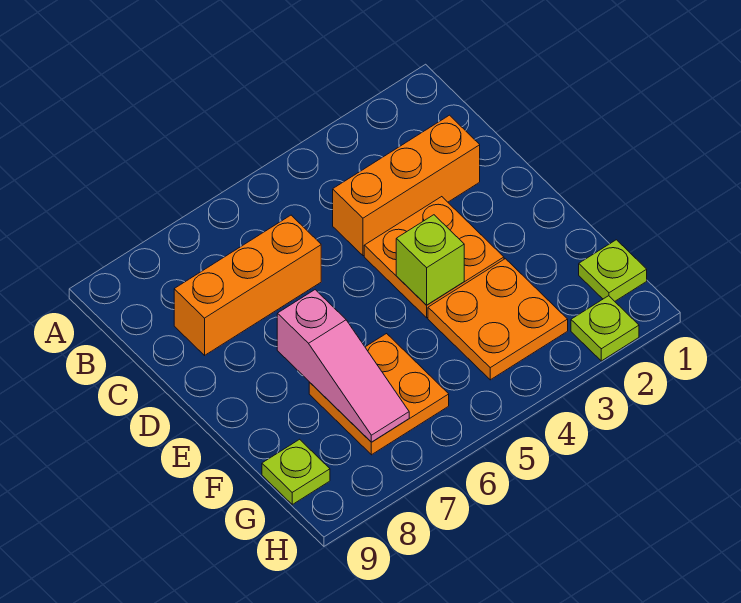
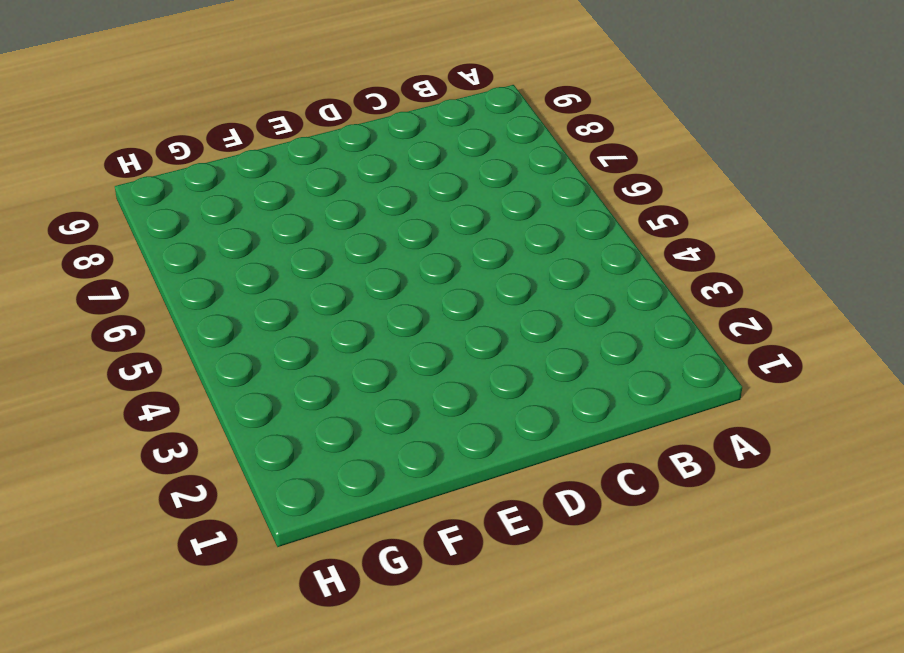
none -> orange 1x3 brick [333,115,480,256]
none -> orange 1x3 brick [174,215,321,355]

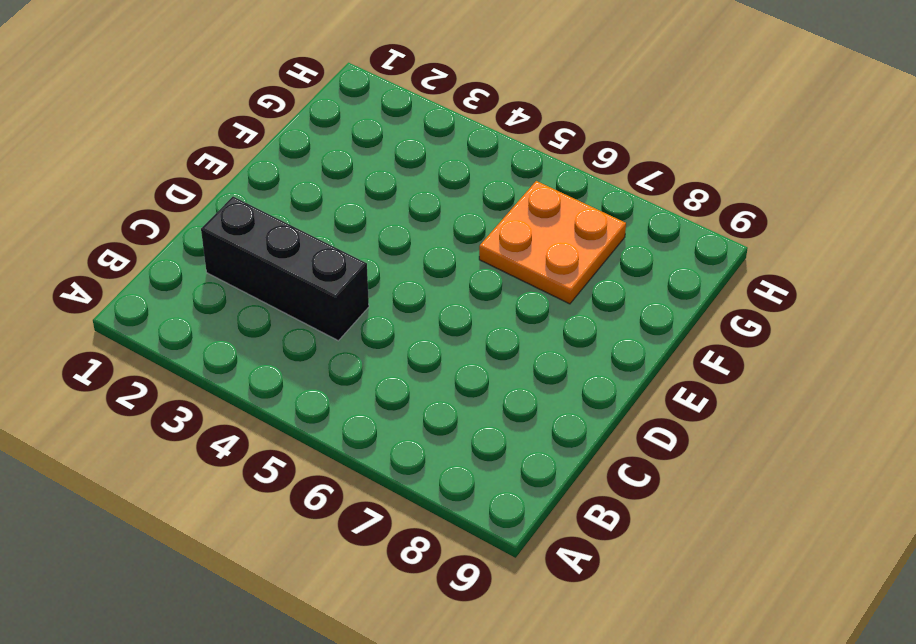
black 1x3 brick [201,197,369,341] -> orange 1x3 brick [333,115,480,256]
none -> orange 1x3 brick [174,215,321,355]
none -> orange 2x2 plate [364,197,504,318]

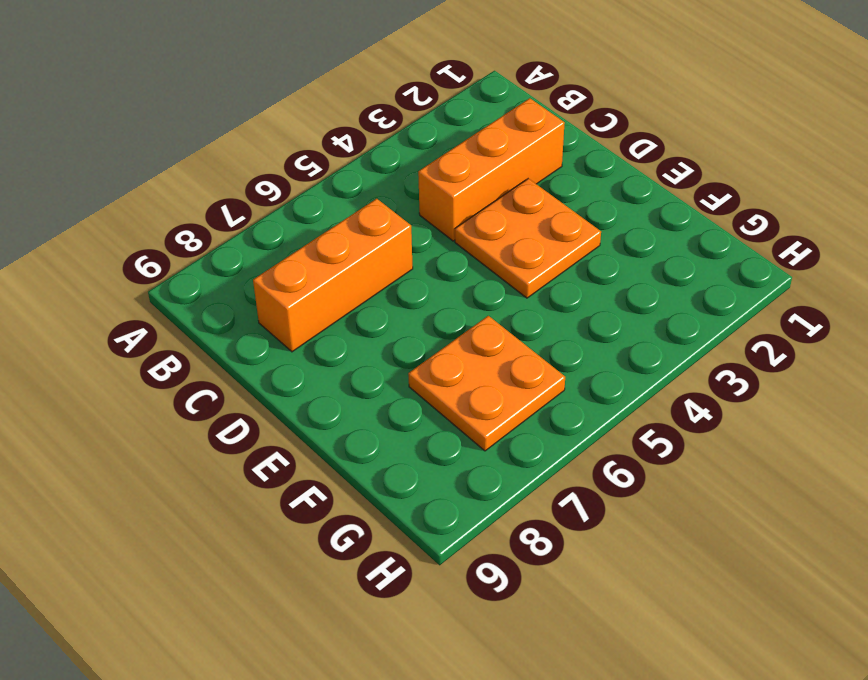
none -> orange 2x2 plate [428,259,568,380]
none -> lime 1x1 plate [579,240,647,301]

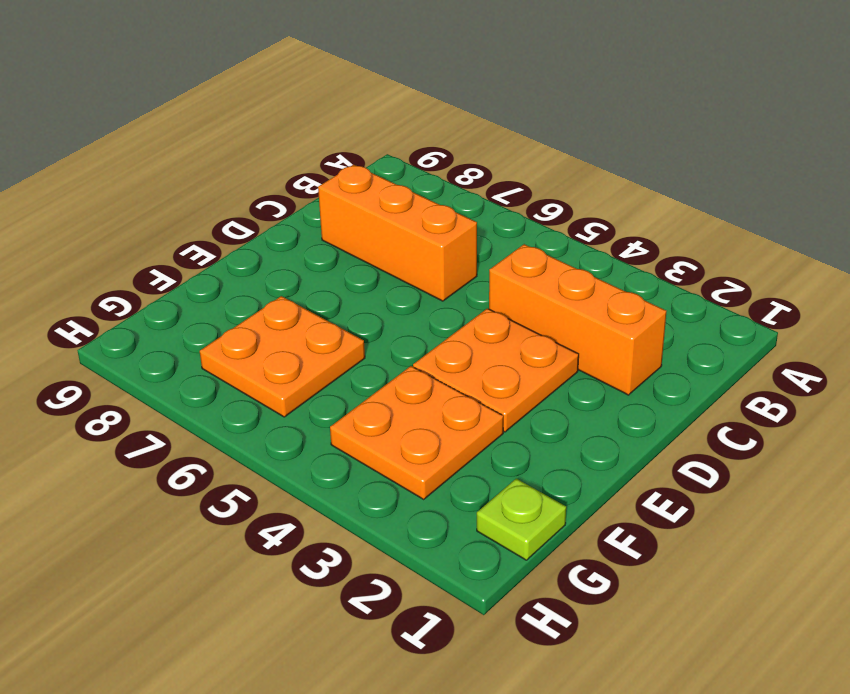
none -> lime 1x1 plate [262,439,330,504]
none -> lime 1x1 plate [571,296,639,361]

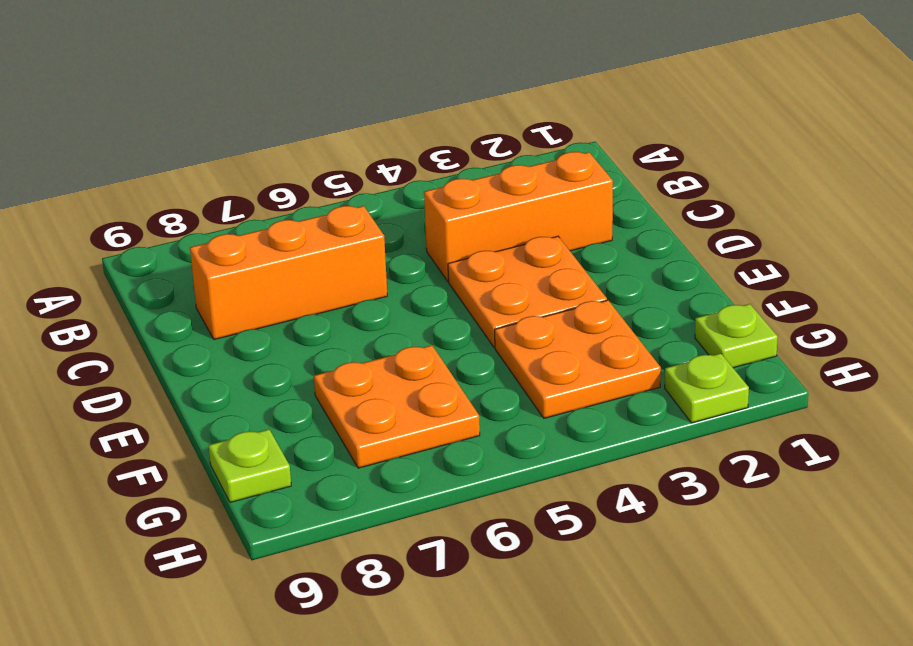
none -> lime 1x1 brick [396,215,464,305]
none -> pink 1x3 slope [277,290,409,442]

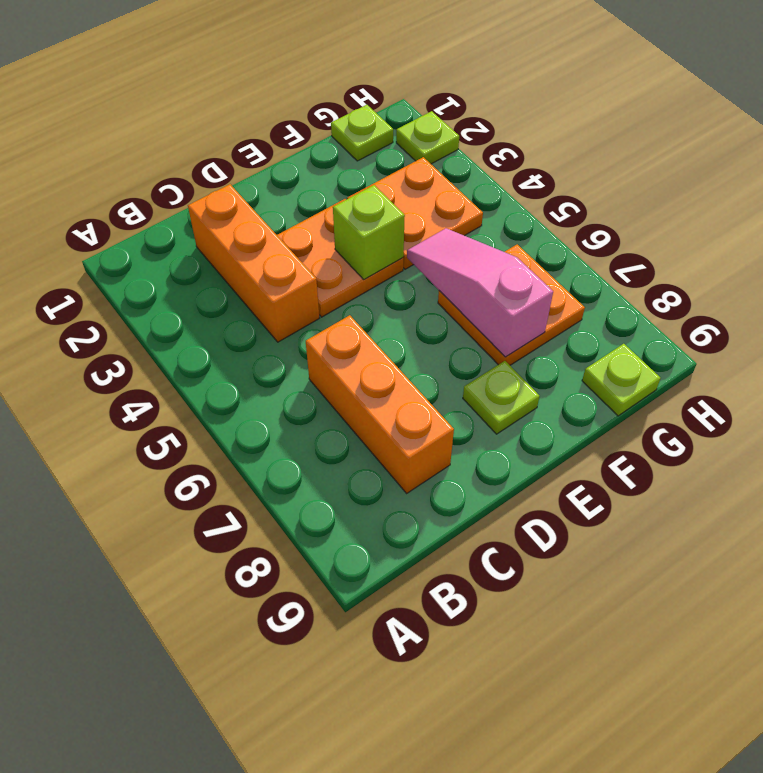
lime 1x1 plate [463,361,540,434] -> none
pink 1x3 slope [407,228,553,357] -> pink 1x3 slope turned to [277,290,409,442]

